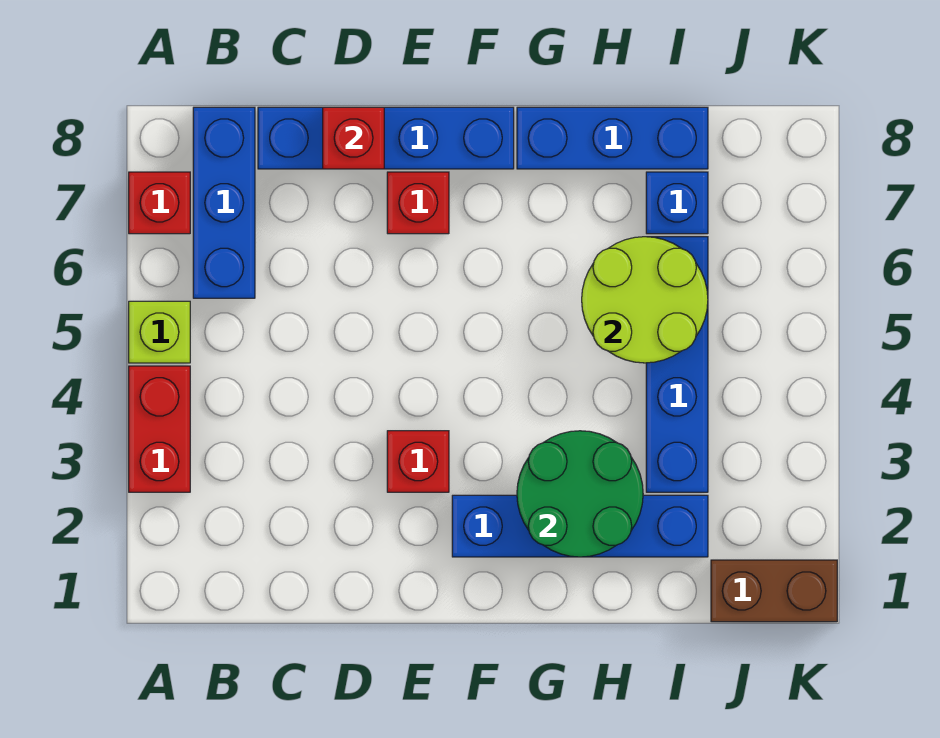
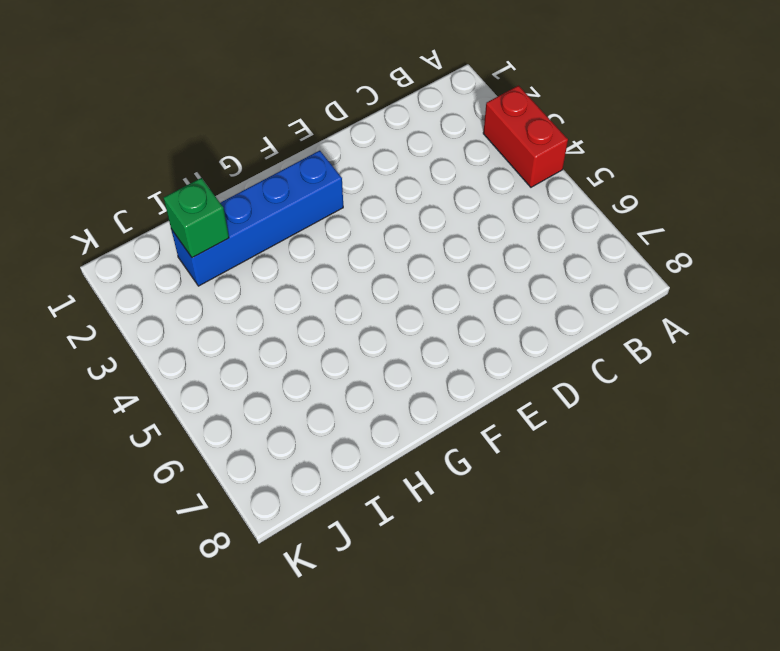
green 1x1 brick [164,178,229,258] -> none
none -> lime 1x1 brick [129,301,190,363]
none -> red 1x1 brick [129,172,190,234]
none -> blue 1x3 brick [193,107,255,298]

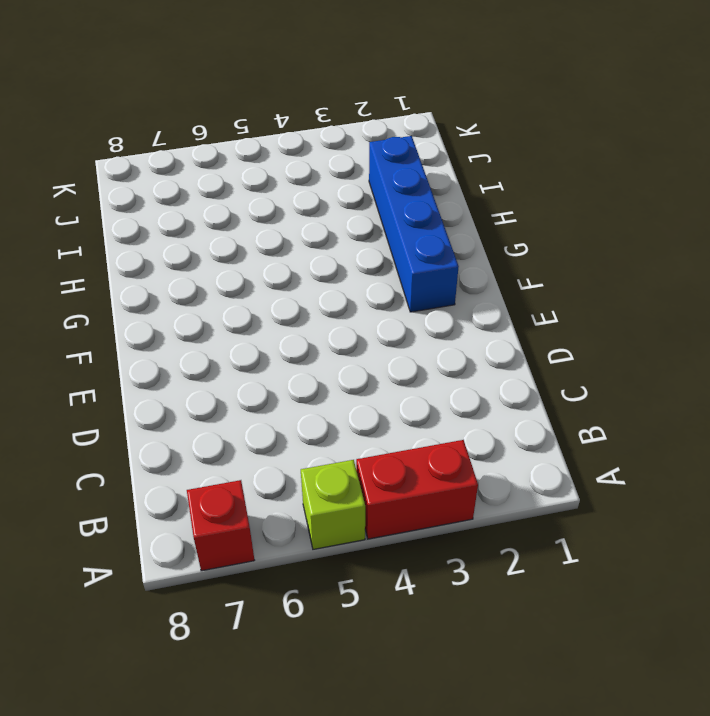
none -> blue 1x3 brick [193,107,255,298]
none -> blue 1x4 brick [258,107,514,169]
none -> red 1x1 brick [387,431,449,492]

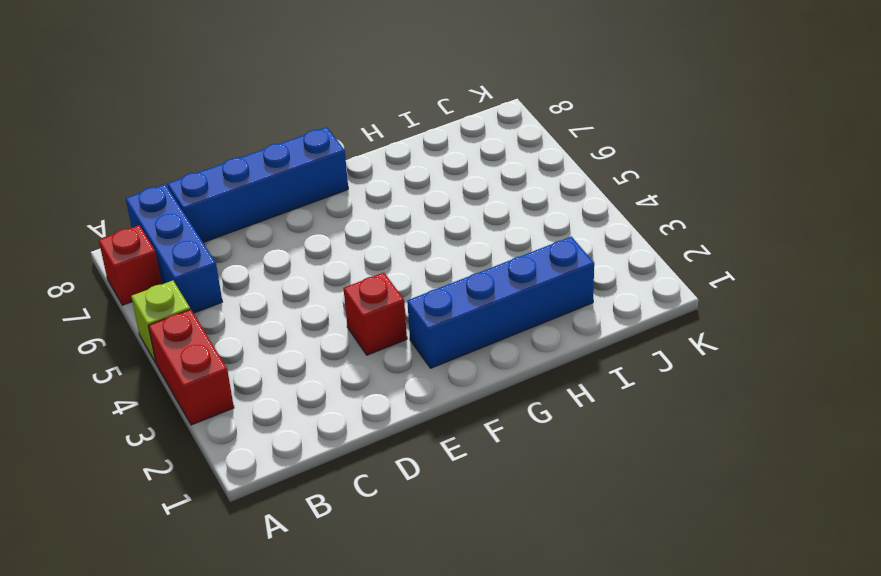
none -> red 1x1 brick [387,172,449,234]
none -> blue 1x3 brick [517,107,708,169]
none -> blue 1x4 brick [646,237,708,492]

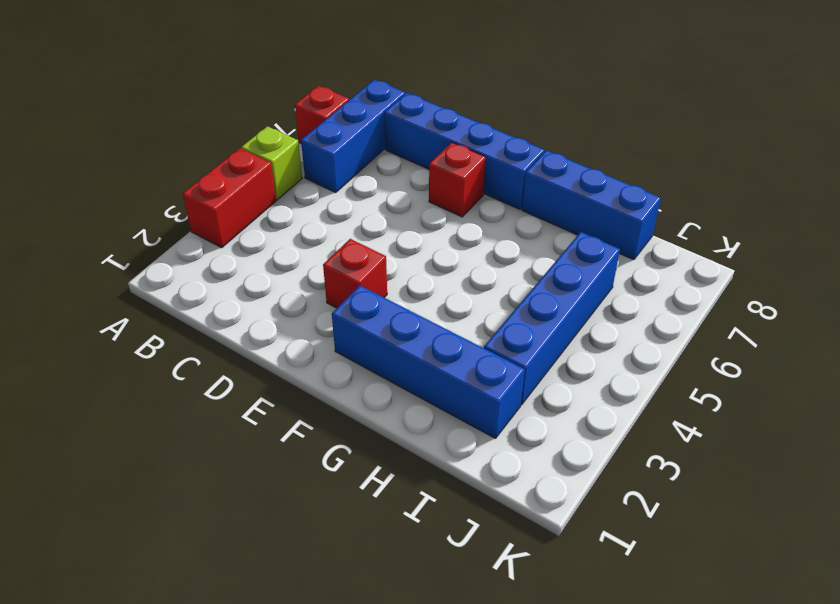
none -> blue 1x1 brick [646,172,708,234]
none -> brown 1x2 brick [711,560,837,622]
none -> red 1x1 brick [323,107,384,169]

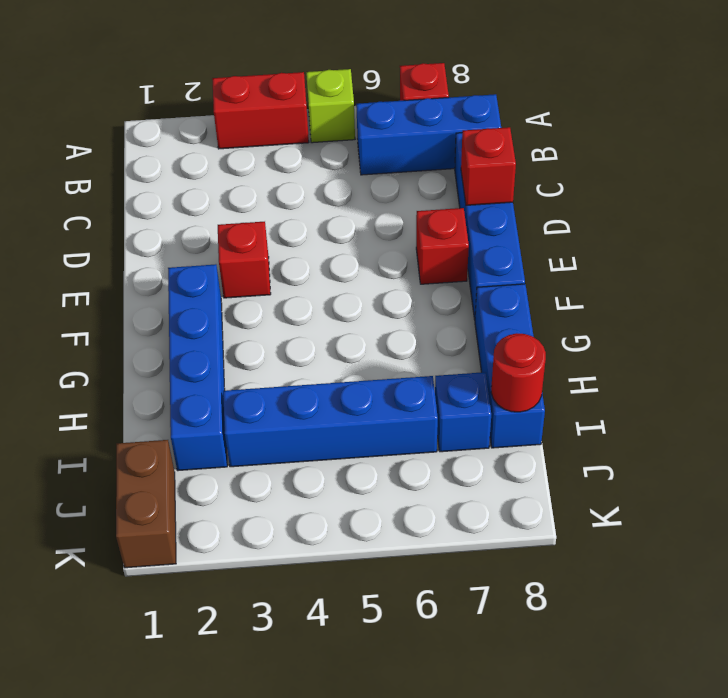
red 1x1 round brick [491,333,546,412] -> none
none -> green 2x2 round brick [517,431,643,557]
none -> lime 2x2 round brick [582,237,708,363]

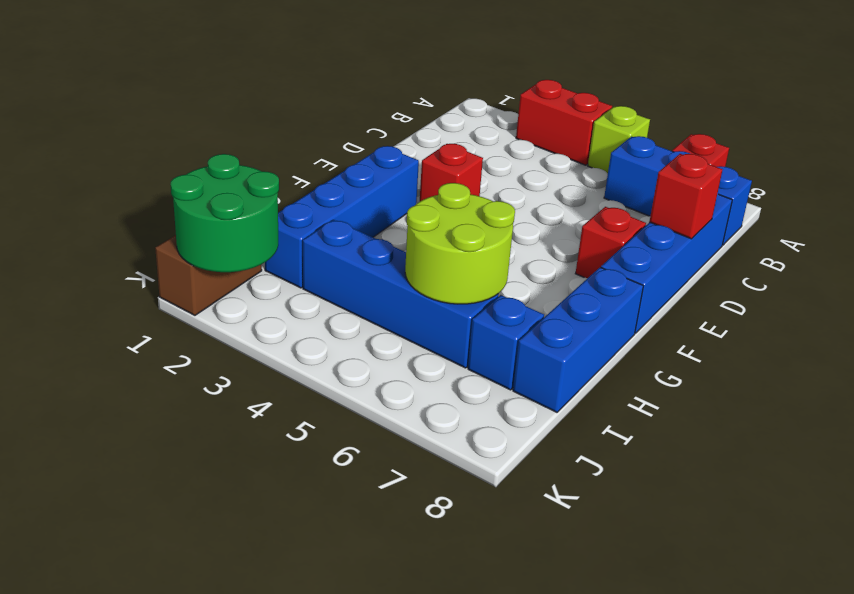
green 2x2 round brick [170,154,279,272] -> green 2x2 round brick moved to [517,431,643,557]

